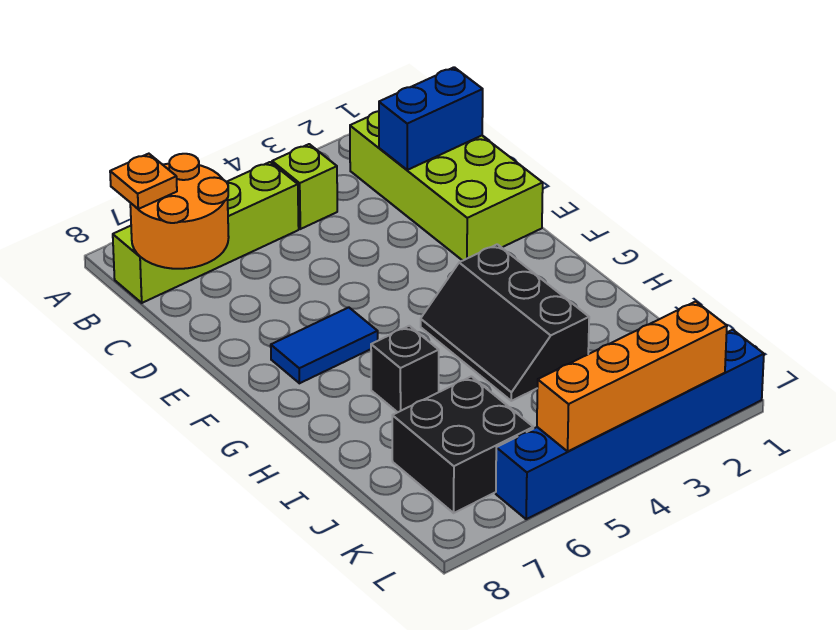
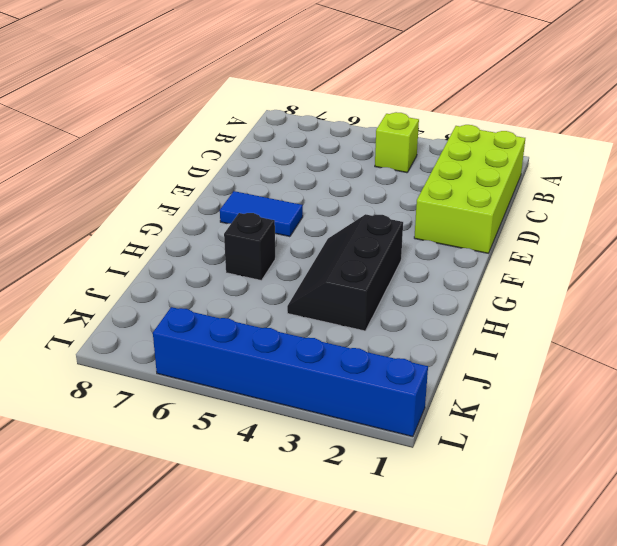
none -> lime 1x4 brick [113,162,299,303]
none -> black 2x2 brick [392,376,533,513]
none -> orange 2x2 round brick [130,154,229,269]

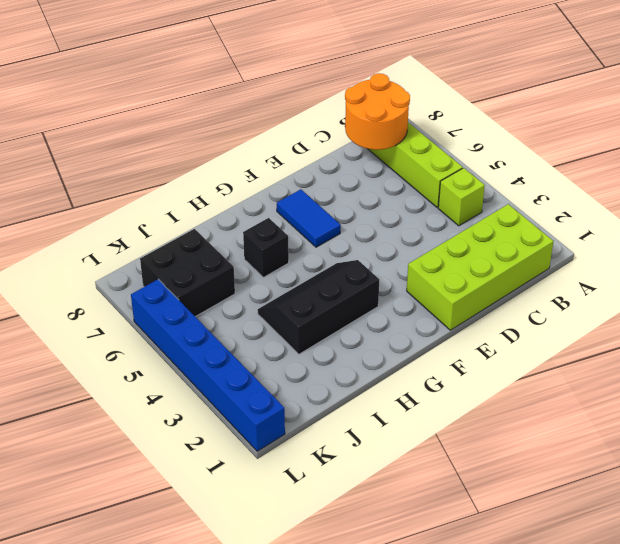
none -> blue 1x2 brick [379,67,483,170]
none -> orange 1x4 brick [537,301,727,451]
none -> orange 1x1 plate [110,154,177,209]

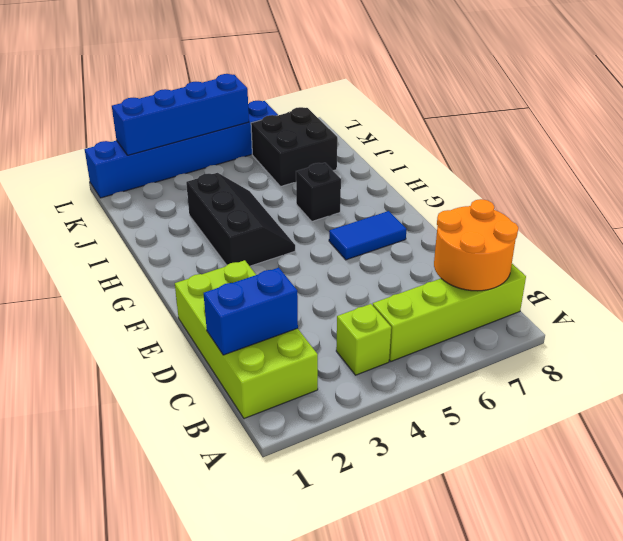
blue 1x4 brick [112,74,249,155] -> orange 1x4 brick [537,301,727,451]
none -> orange 1x1 plate [110,154,177,209]

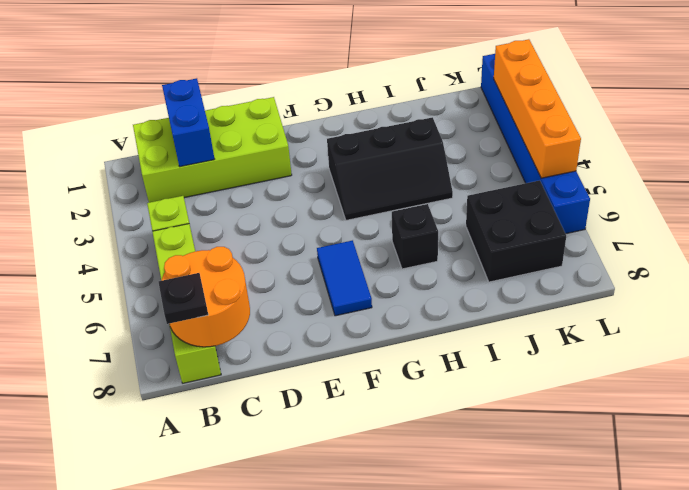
black 1x1 plate [159,273,208,324] -> orange 1x1 plate [110,154,177,209]

